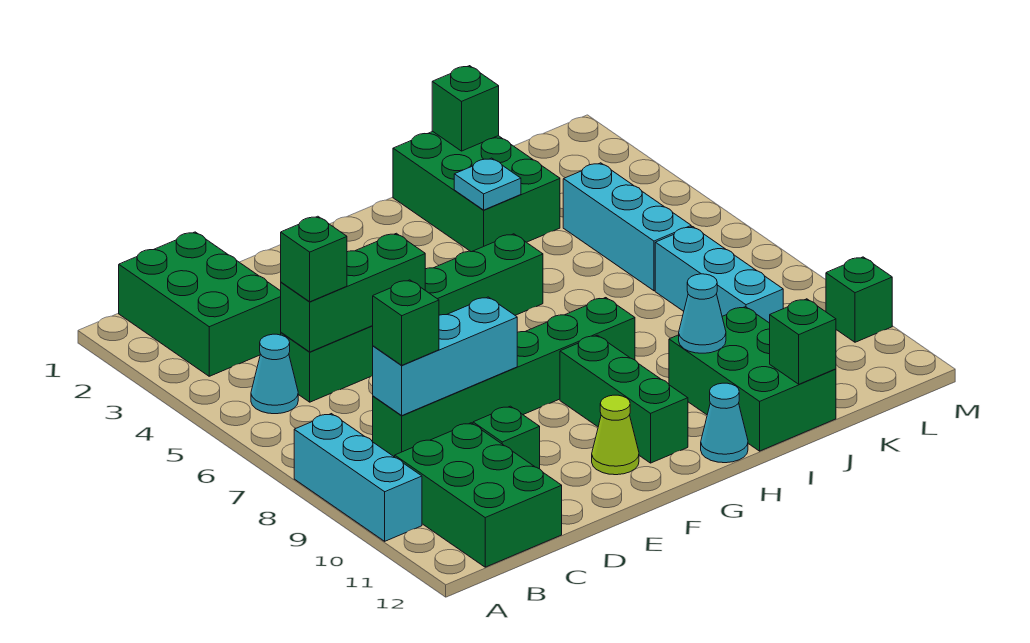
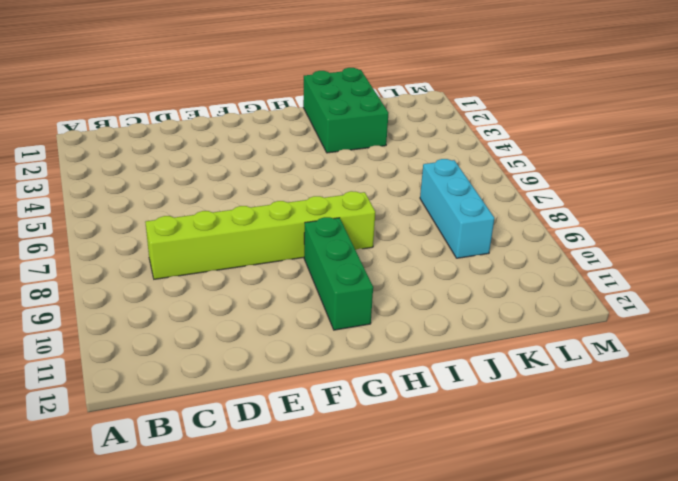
lime 1x6 brick [145,191,375,279] -> green 1x6 brick [373,298,635,457]
none -> cyan 1x3 brick [294,414,422,541]
none -> green 2x3 brick [119,232,281,376]
none -> cyan 1x1 cone [251,334,298,414]

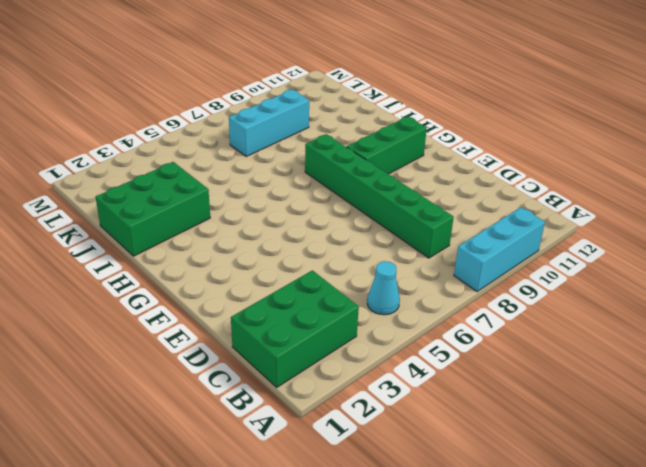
none -> green 2x3 brick [395,423,562,567]
none -> green 1x6 brick [281,234,543,402]
none -> green 1x1 brick [473,406,540,469]

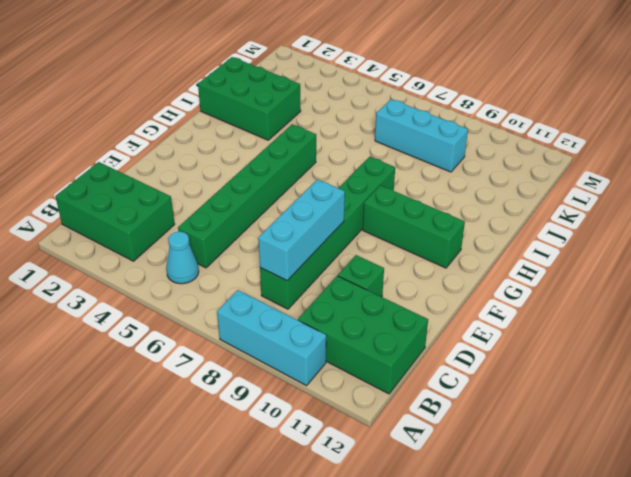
none -> lime 1x1 cone [592,395,639,475]
none -> cyan 1x1 cone [701,383,748,463]
none -> green 2x3 brick [669,307,836,451]

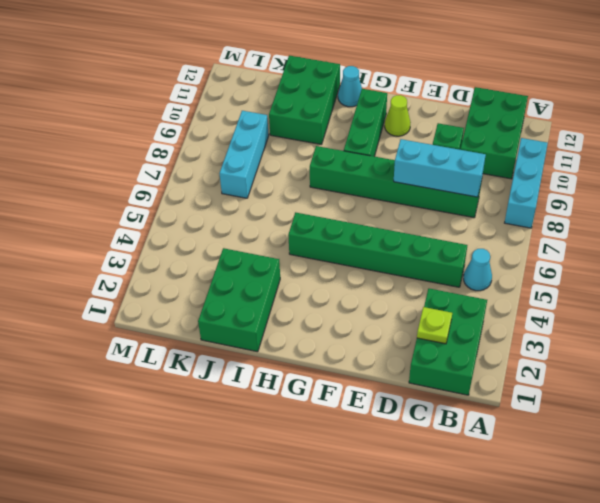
lime 1x1 plate [417,307,452,344] -> none
none -> cyan 1x3 brick [563,163,691,291]
none -> green 1x1 brick [826,257,892,342]
none -> green 1x3 brick [281,233,425,352]

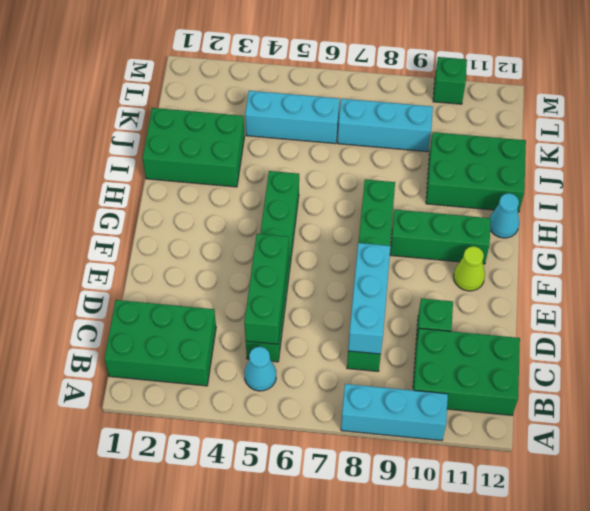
none -> cyan 1x1 plate [454,158,521,210]
none -> cyan 1x1 cone [679,274,726,353]
none -> green 1x1 brick [432,66,499,151]

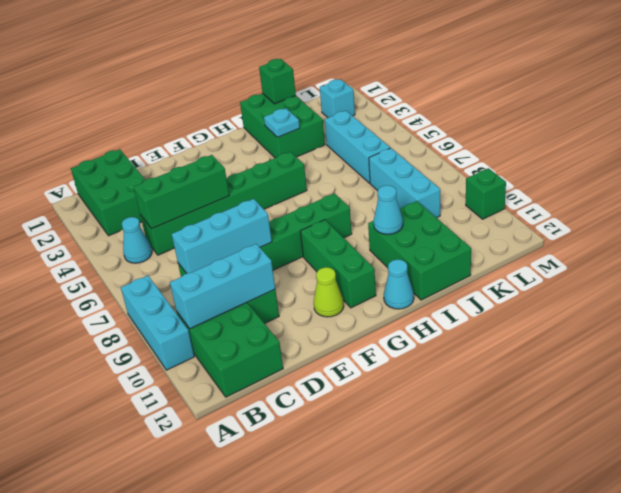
cyan 1x3 brick [170,244,275,329] -> none
cyan 1x1 brick [320,79,355,118] -> none
none -> green 1x1 brick [770,299,836,384]
none -> green 1x1 brick [281,216,347,302]
none -> green 1x1 brick [373,280,439,365]

